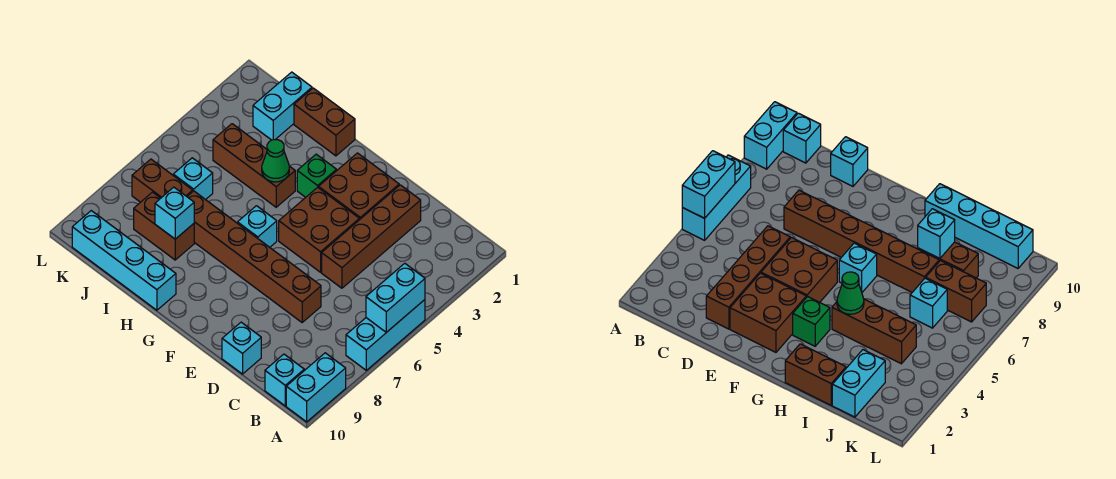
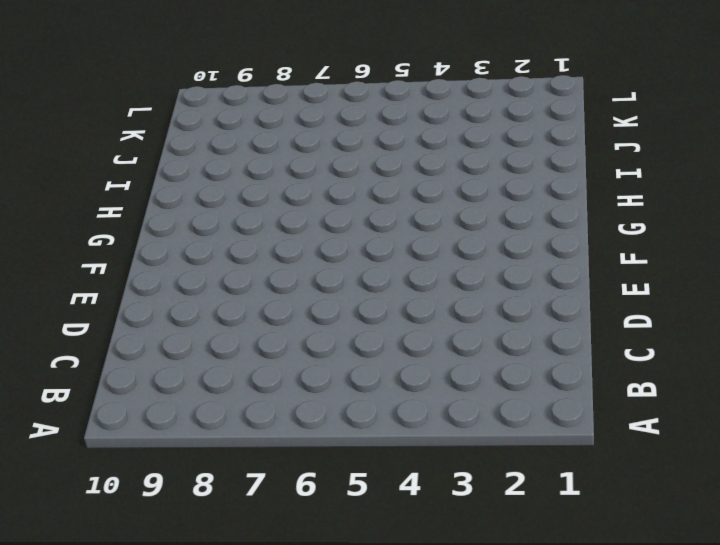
none -> cyan 1x3 brick [346,300,425,370]
none -> cyan 1x2 brick [286,353,346,422]
none -> cyan 1x1 brick [265,354,304,406]

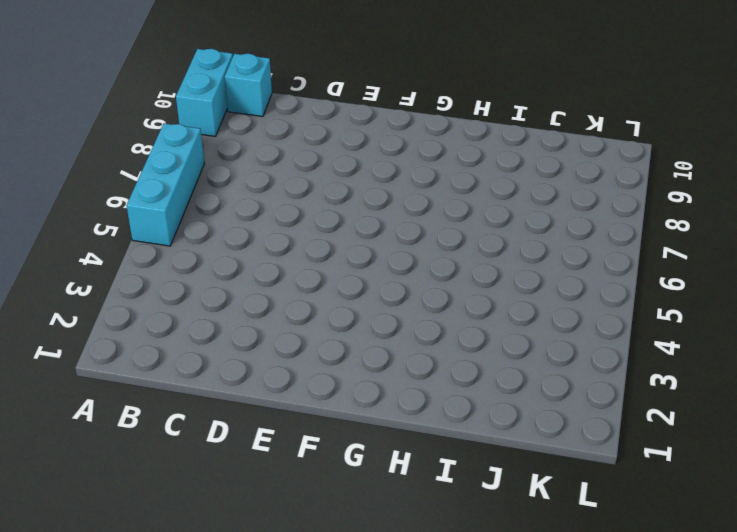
none -> brown 1x4 brick [322,185,421,288]
none -> brown 1x6 brick [187,191,321,322]
none -> cyan 1x1 brick [222,322,261,374]

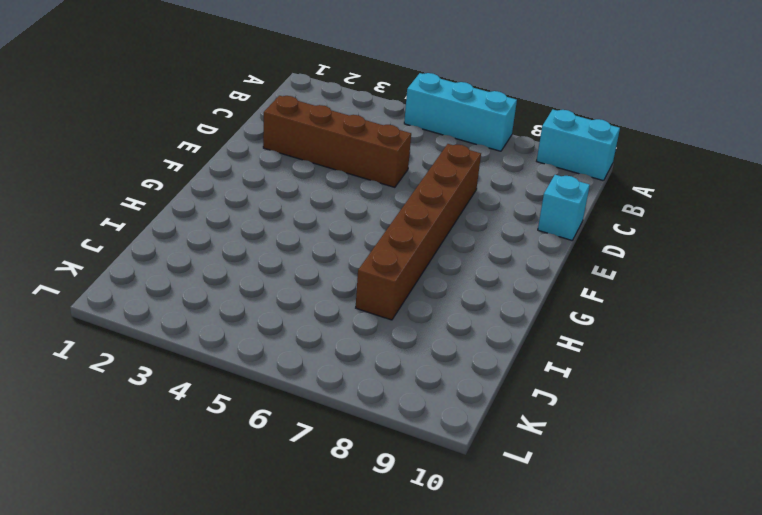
none -> cyan 1x1 brick [265,354,304,406]
none -> brown 2x2 brick [319,153,399,220]
none -> brown 2x2 brick [279,187,359,272]

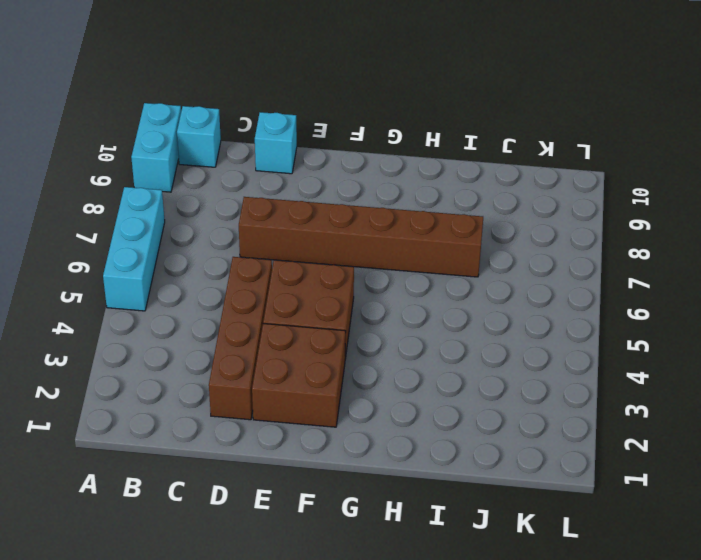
none -> green 1x1 brick [297,154,336,197]
none -> cyan 1x1 brick [237,206,277,247]
none -> brown 1x2 brick [294,88,355,156]

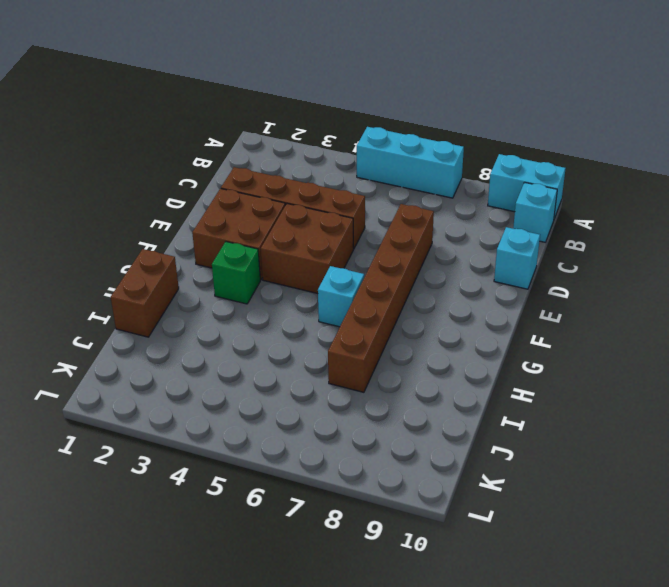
none -> brown 1x3 brick [213,124,295,207]
none -> cyan 1x4 brick [72,211,176,310]
none -> brown 1x2 brick [134,192,194,260]

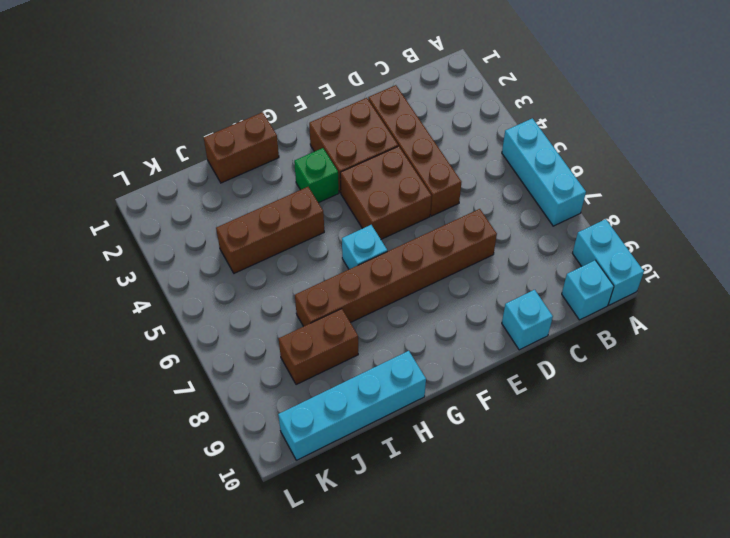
none -> cyan 1x2 brick [253,72,312,140]
none -> cyan 1x1 brick [173,158,213,200]
none -> brown 1x2 brick [132,159,193,202]

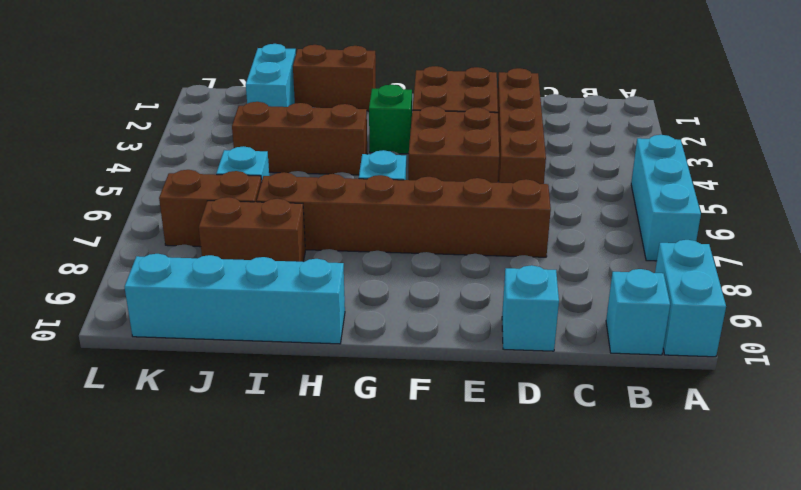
none -> cyan 1x2 brick [366,263,425,332]
none -> green 1x1 cone [262,140,289,182]
none -> cyan 1x1 brick [155,187,194,239]

